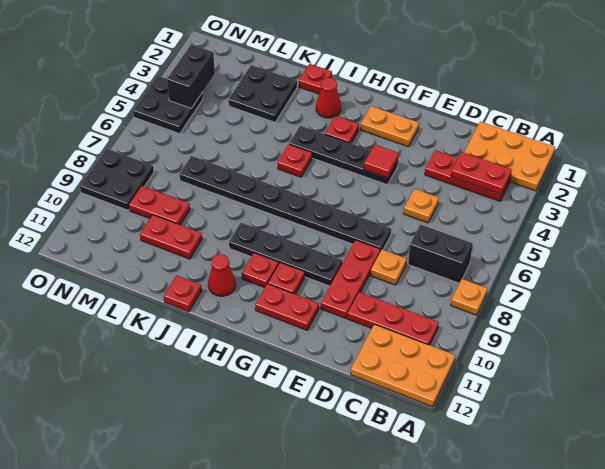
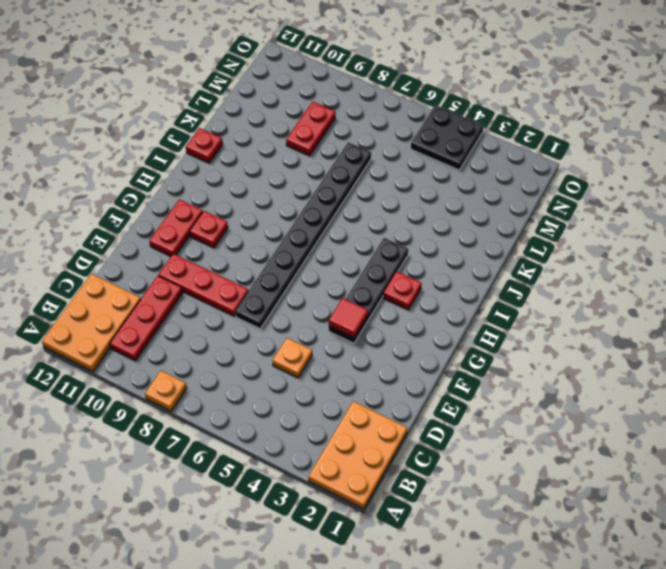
none -> red 1x3 plate [425,150,511,201]
none -> black 1x2 brick [408,225,473,283]
none -> orange 1x1 plate [371,250,407,285]
none -> orange 1x2 plate [360,106,419,147]

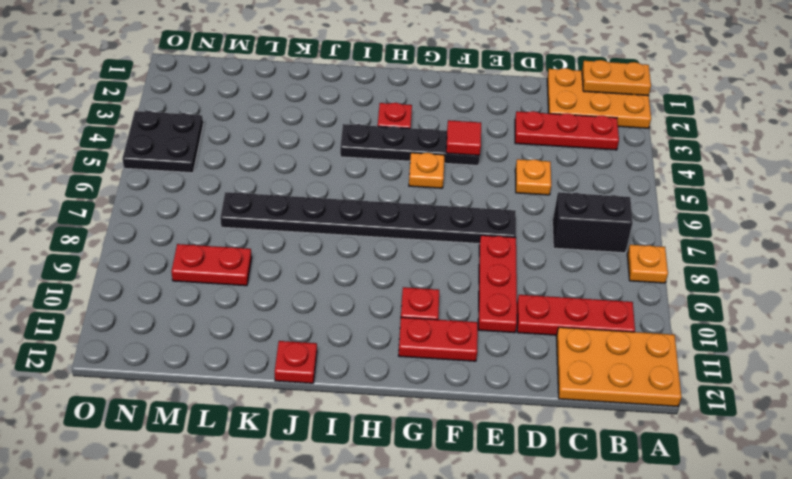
orange 1x2 plate [582,60,651,96] -> orange 1x2 plate moved to [360,106,419,147]
orange 1x1 plate [409,153,444,188] -> orange 1x1 plate moved to [371,250,407,285]
none -> black 1x4 plate [229,223,343,286]
none -> red 1x1 plate [242,253,279,288]
none -> red 1x1 cone [316,78,341,118]
none -> red 1x1 plate [278,144,312,177]

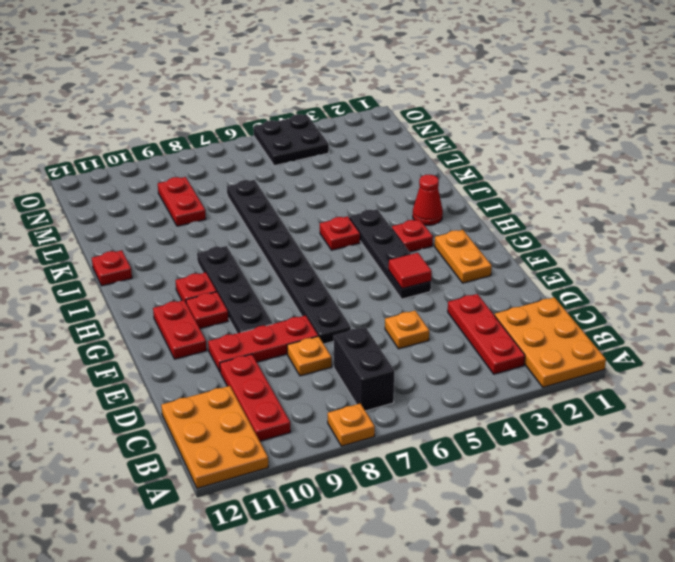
none -> red 1x1 cone [208,254,236,296]
none -> red 1x1 plate [299,64,332,94]
none -> black 2x2 plate [228,65,297,122]
none -> red 1x2 plate [140,215,202,259]

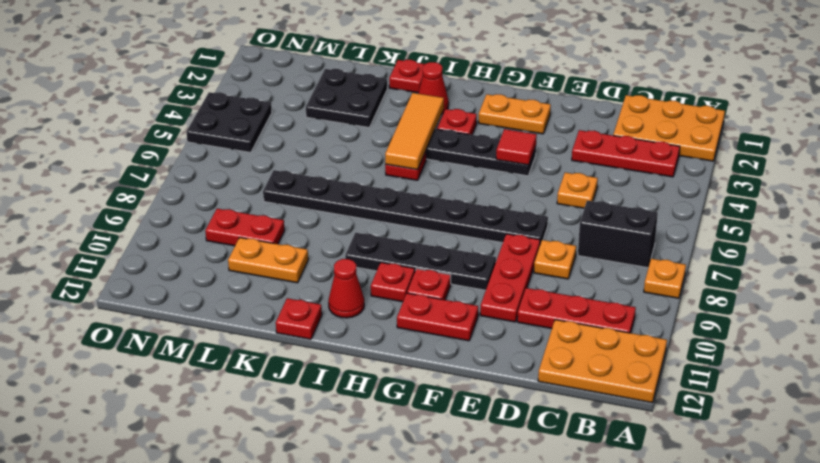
orange 1x3 tile [385,93,444,170] -> none
orange 1x2 plate [228,237,308,283] -> red 1x2 plate [140,215,202,259]
none -> black 2x2 plate [80,149,154,210]
none -> red 1x2 plate [451,152,512,195]
none -> black 1x2 brick [167,45,215,108]

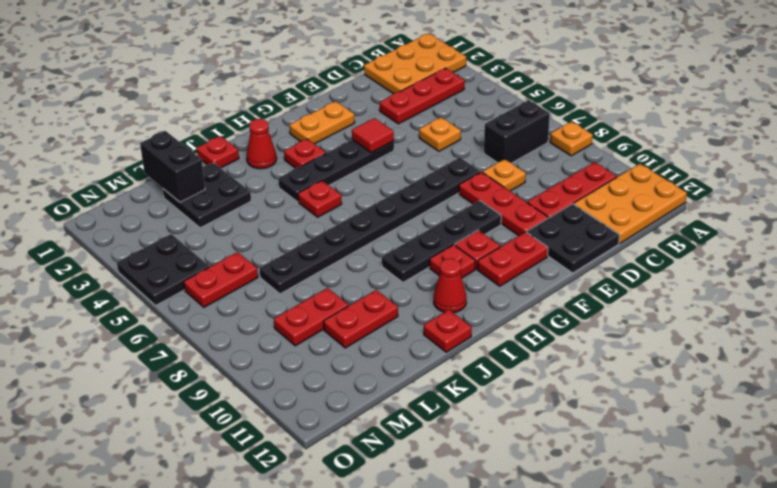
black 2x2 plate [527,204,619,273] -> black 2x2 plate moved to [80,149,154,210]
black 1x2 brick [140,131,205,202] -> black 1x2 brick moved to [167,45,215,108]
red 1x2 plate [184,252,258,307] -> red 1x2 plate moved to [451,152,512,195]

